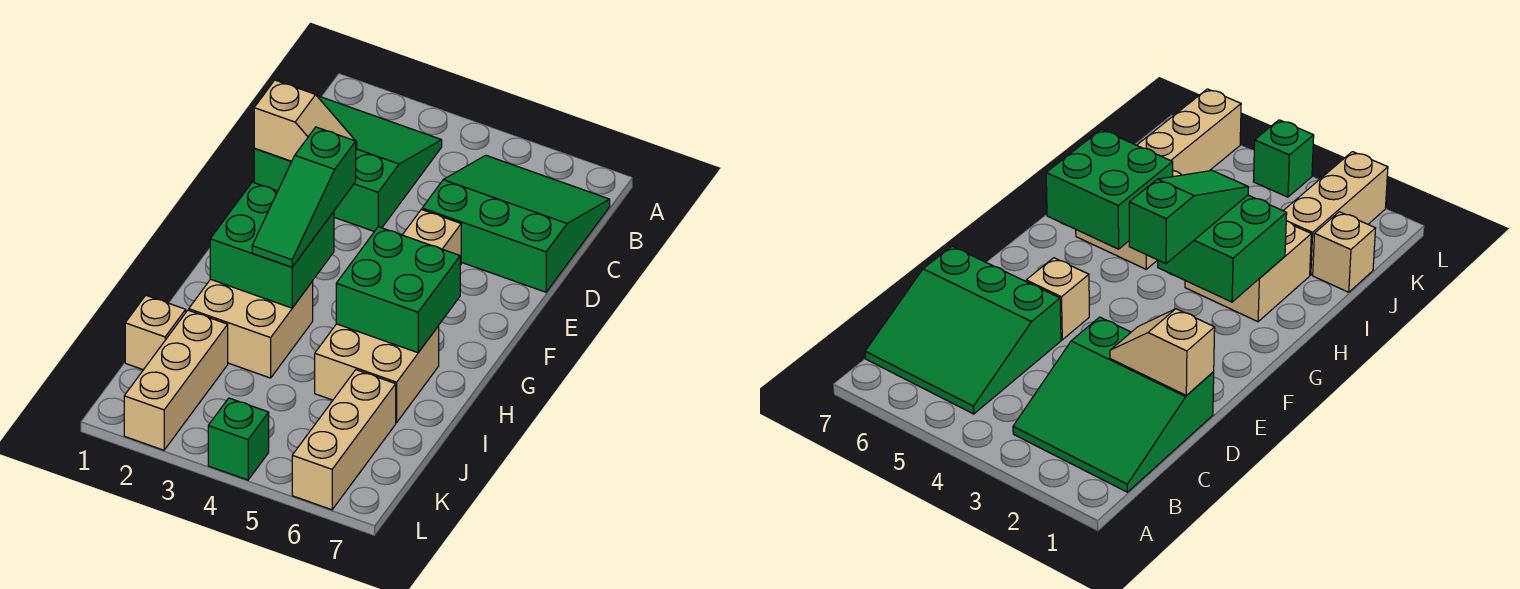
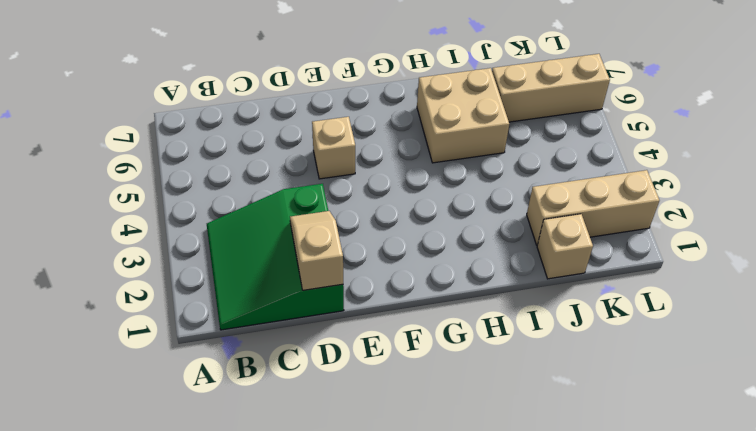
none -> green 3x3 slope [422,155,610,292]
none -> tan 2x2 brick [189,279,313,378]
none -> green 1x1 brick [208,398,269,480]

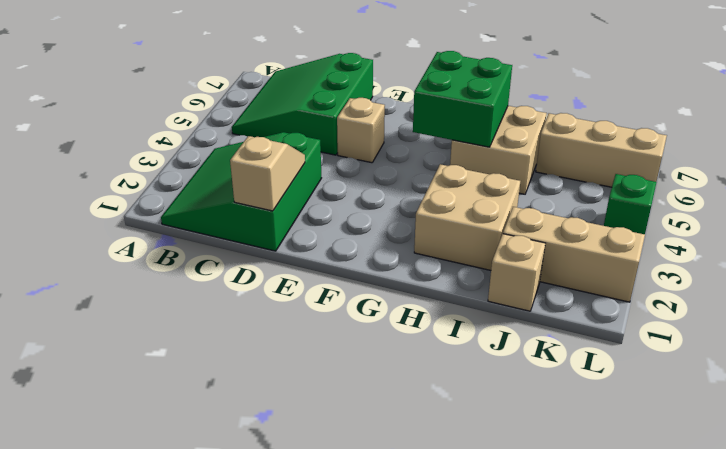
none -> green 2x2 brick [210,182,334,308]
none -> green 1x3 slope [252,127,356,267]

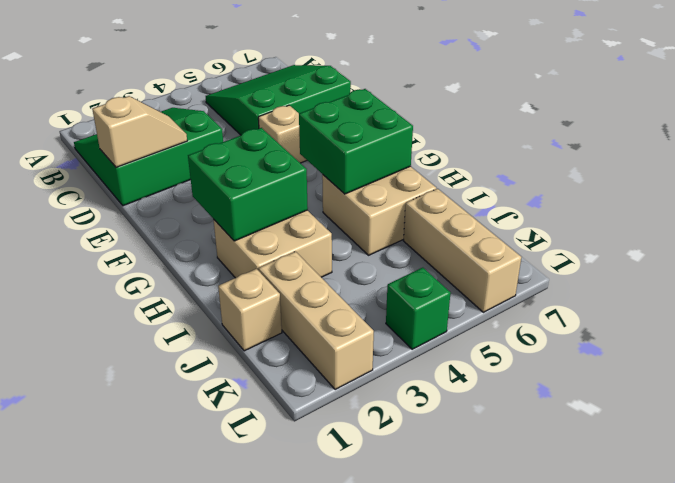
none -> green 1x3 slope [252,127,356,267]

